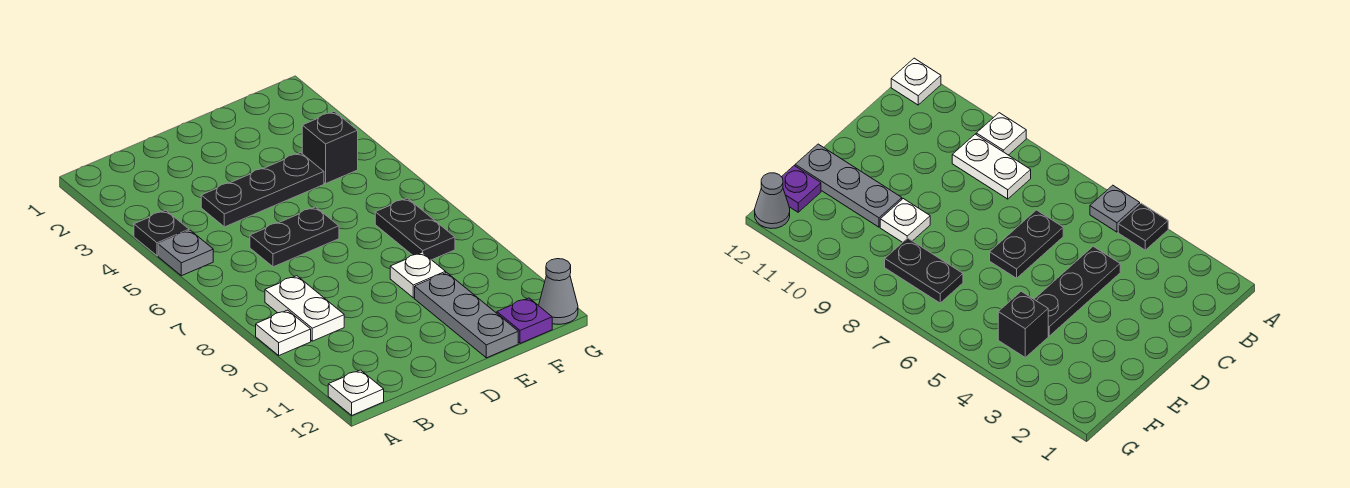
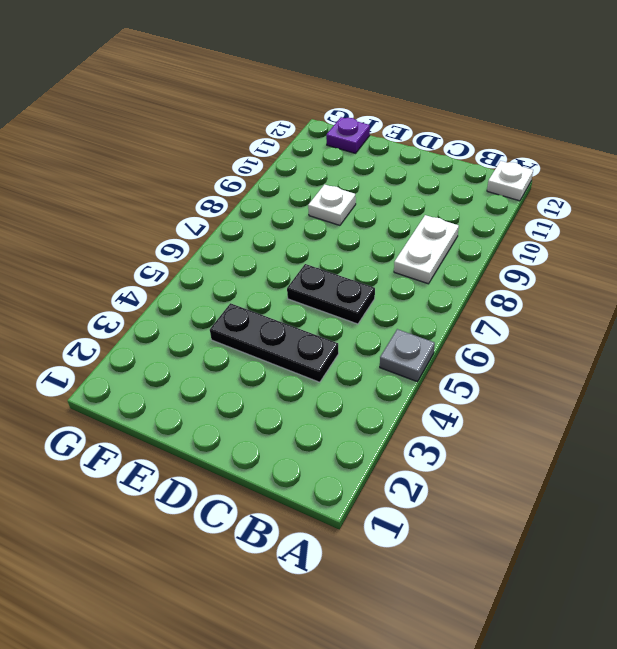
none -> black 1x1 plate [134,210,189,256]
none -> white 1x1 plate [256,310,311,355]
none -> grey 1x3 plate [415,272,518,358]

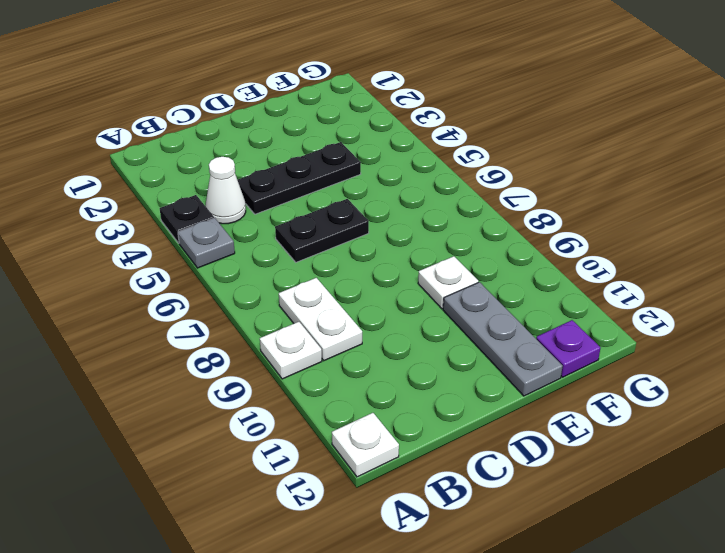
white 1x1 cone [206,157,246,224] -> none
none -> black 1x1 brick [302,111,358,184]
none -> black 1x2 plate [375,198,455,260]
none -> grey 1x1 cone [539,259,578,324]

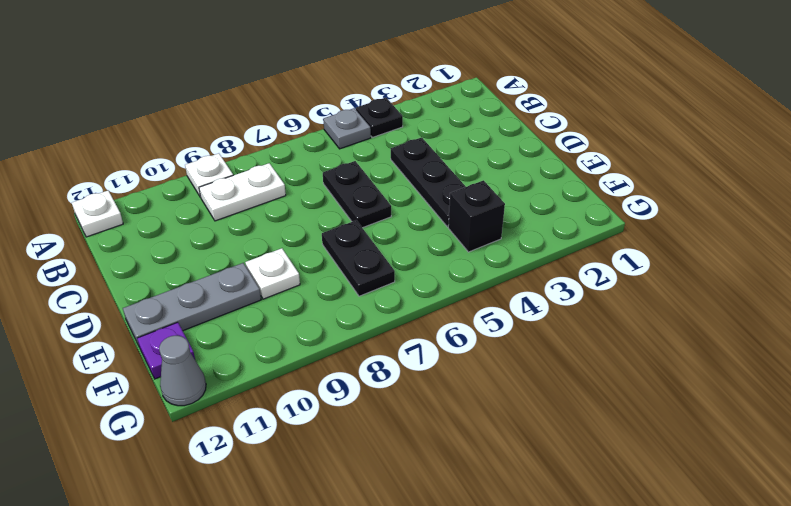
black 1x2 plate [322,220,395,296] -> black 1x2 plate turned to [375,198,455,260]

